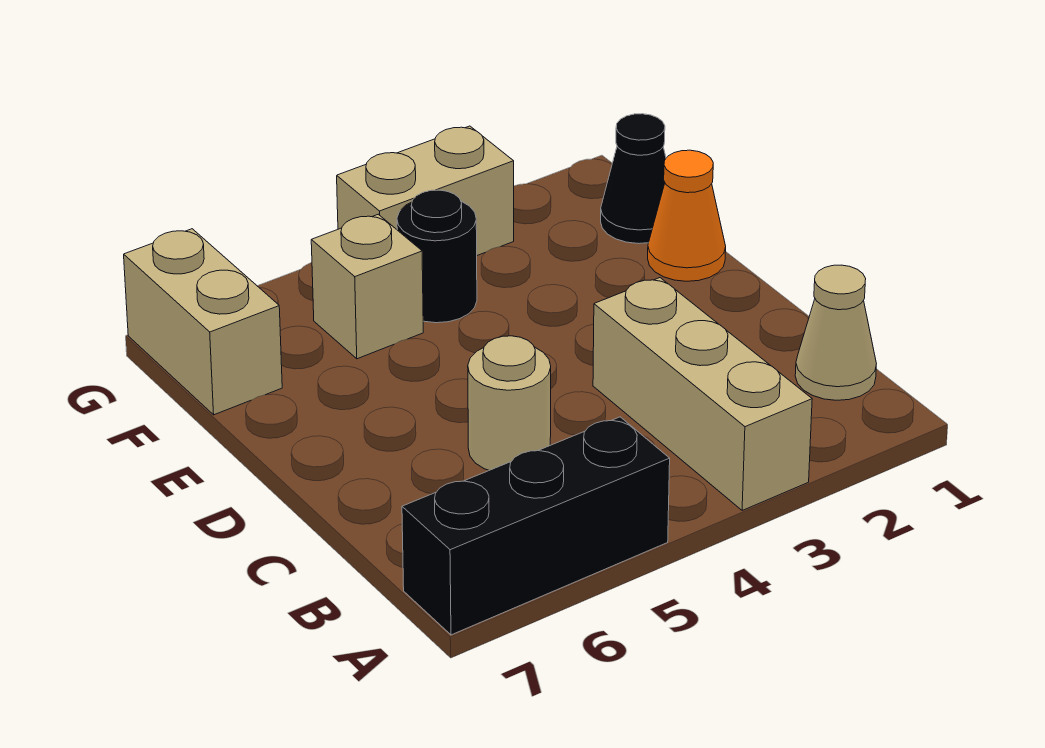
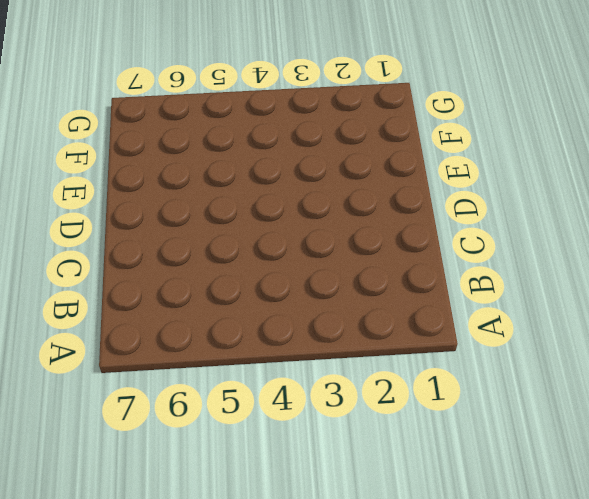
none -> tan 1x3 brick [593,278,812,510]
none -> black 1x3 brick [402,417,670,635]

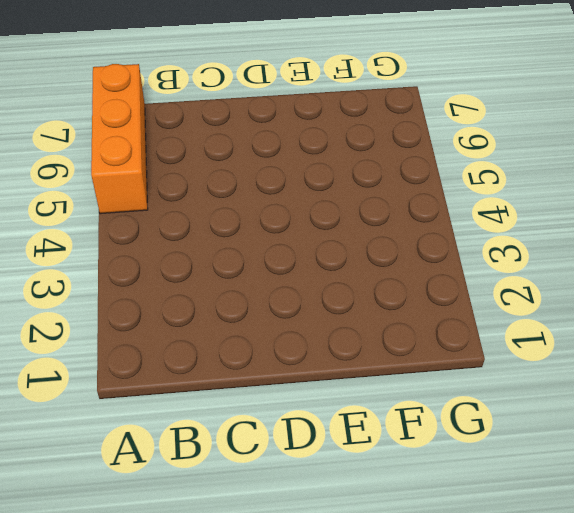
orange 1x3 brick [91,64,148,214] -> black 1x3 brick [402,417,670,635]
none -> tan 1x3 brick [593,278,812,510]
none -> tan 1x1 cone [795,265,876,400]

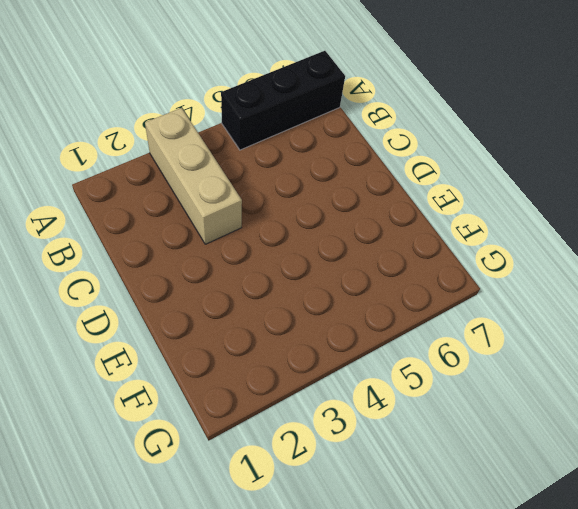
none -> tan 1x1 cone [795,265,876,400]
none -> tan 1x1 round brick [468,336,551,470]

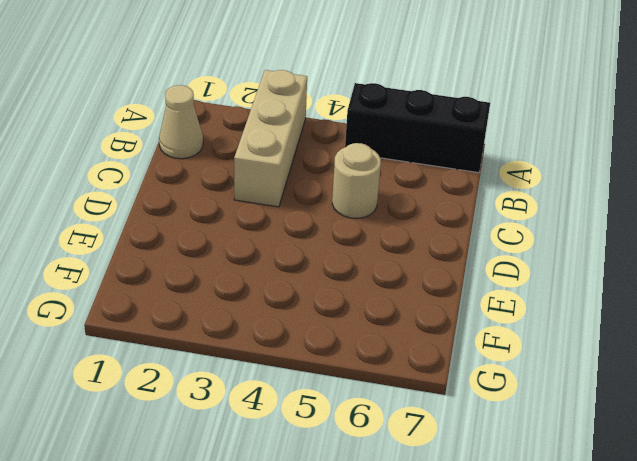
none -> orange 1x1 cone [648,150,726,281]
none -> black 1x1 cone [601,114,666,244]

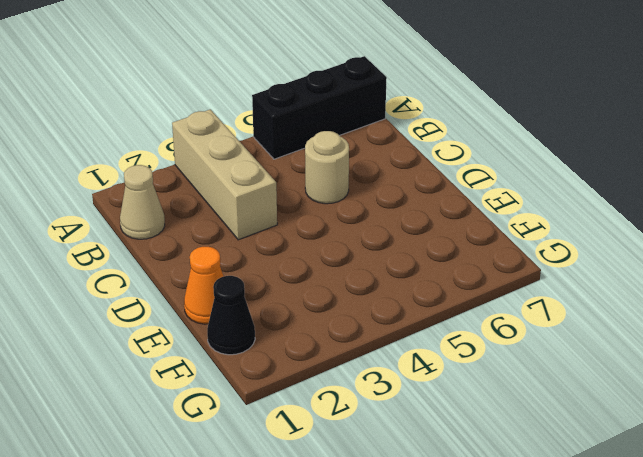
none -> black 1x1 round brick [397,190,477,323]
none -> tan 1x1 brick [311,214,423,359]

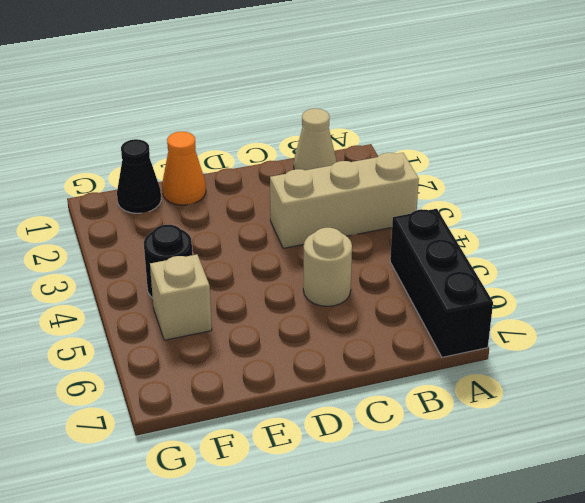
none -> tan 1x2 brick [124,229,282,415]
none -> tan 1x2 brick [337,126,514,255]

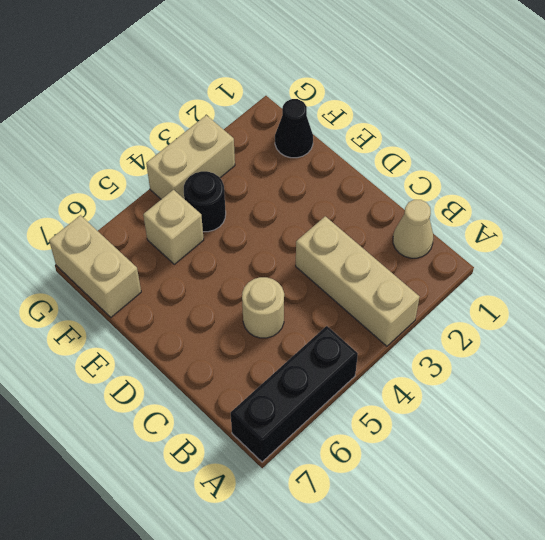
none -> orange 1x1 cone [648,150,726,281]

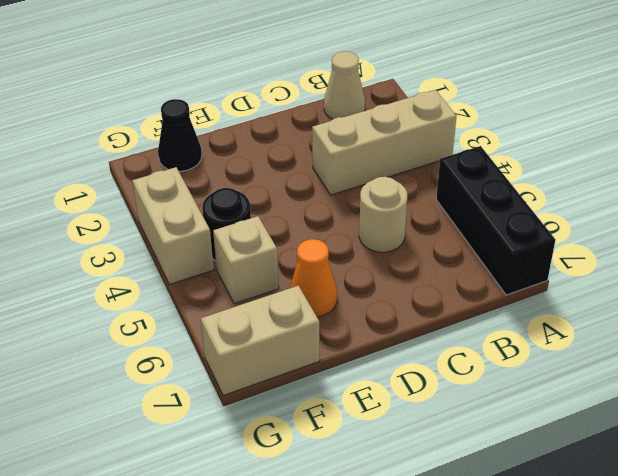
orange 1x1 cone [290,239,337,317] -> orange 1x1 cone moved to [648,150,726,281]

